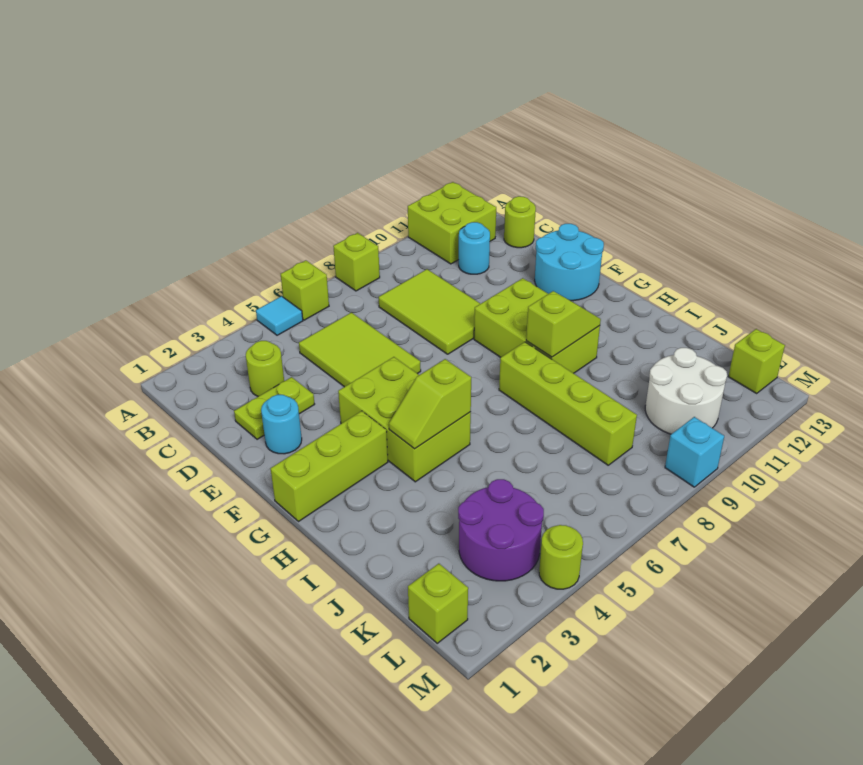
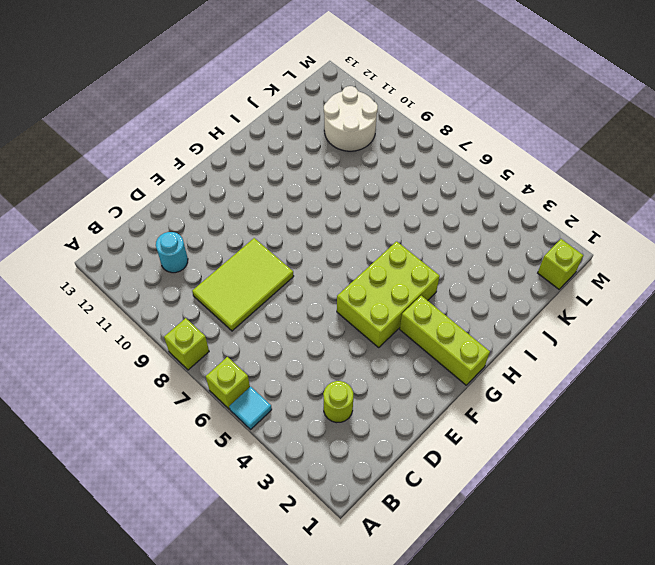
none -> lime 2x2 brick [408,182,496,264]
none -> lime 2x3 tile [299,313,421,387]
none -> lime 1x1 round brick [504,196,536,248]

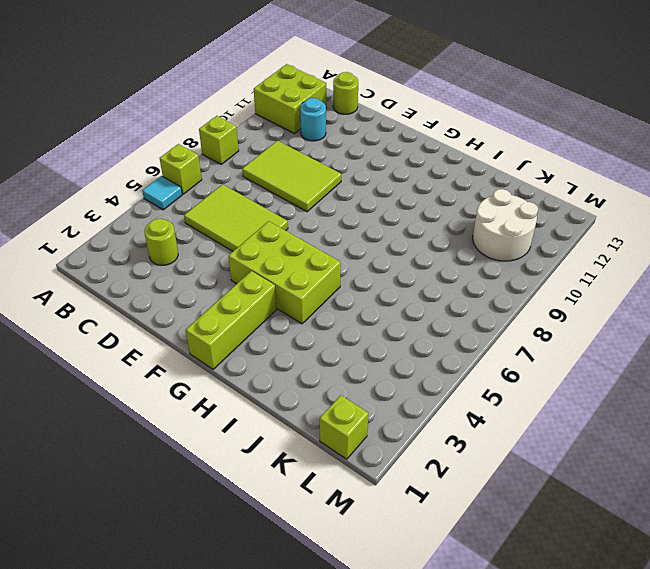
none -> lime 1x2 plate [234,377,315,439]
none -> cyan 1x1 round brick [261,395,302,454]
none -> cyan 2x2 round brick [535,224,604,301]

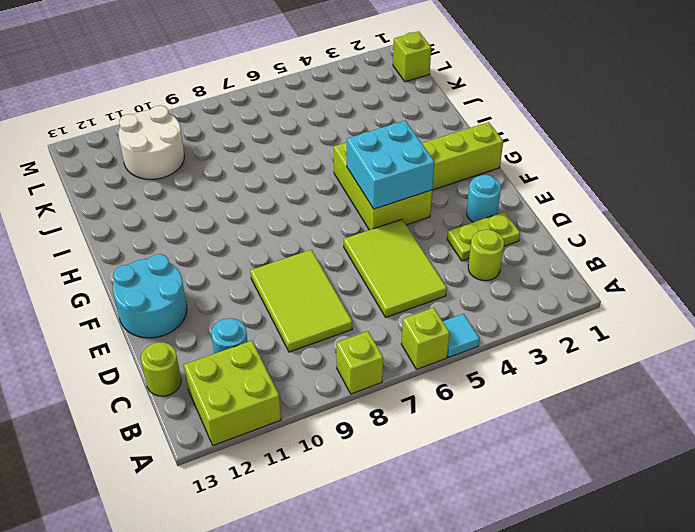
cyan 2x2 brick [346,121,435,209] -> none
none -> lime 2x3 brick [474,278,600,373]
none -> lime 1x4 brick [499,342,637,465]
none -> purple 2x2 round brick [458,479,544,581]

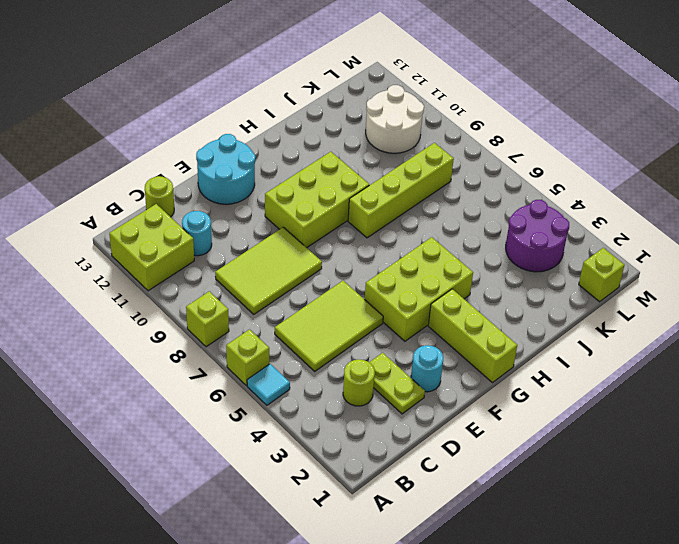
none -> lime 1x1 brick [728,329,785,393]
none -> lime 1x1 round brick [539,525,583,589]
none -> cyan 1x1 brick [665,417,724,487]

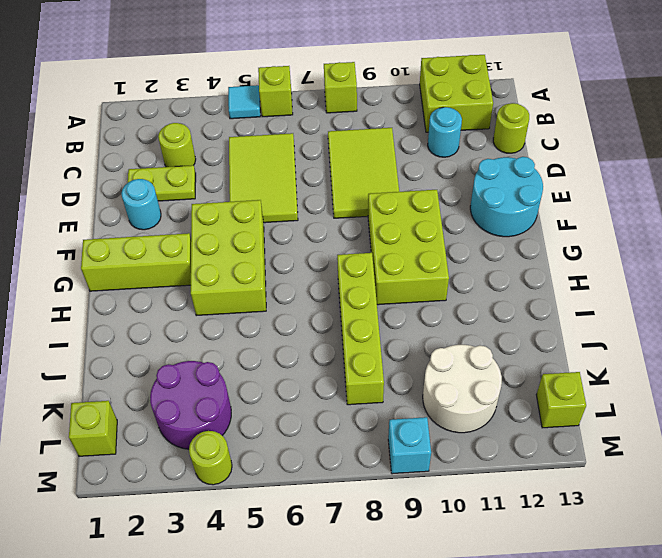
none -> lime 1x2 slope [389,359,471,449]
none -> lime 1x2 slope [526,291,601,357]

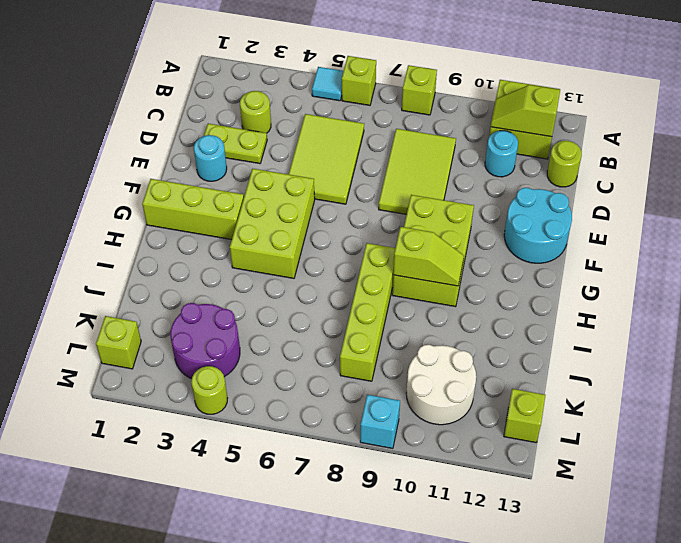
lime 1x2 slope [491,85,560,137] -> lime 1x2 slope moved to [389,359,471,449]

